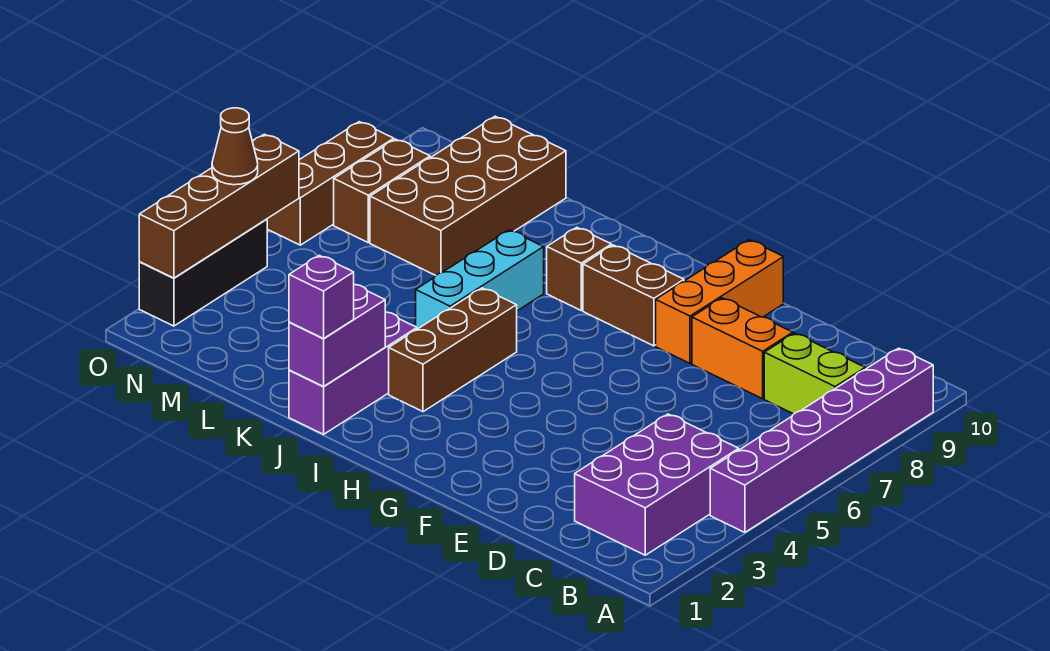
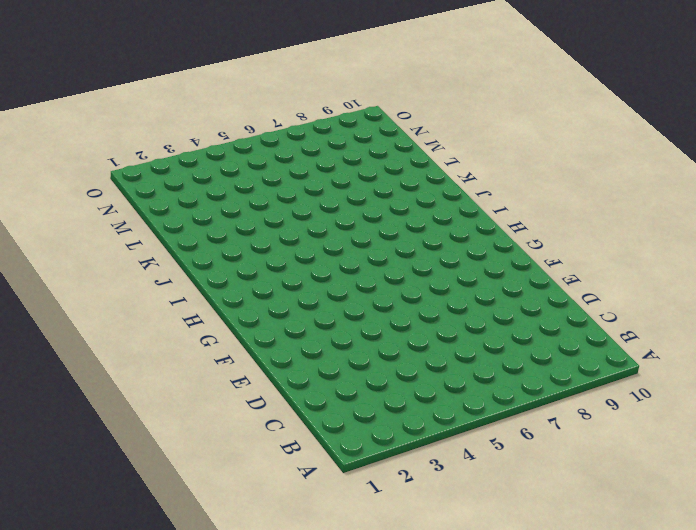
none -> purple 1x6 brick [710,348,933,532]
none -> purple 2x3 brick [575,414,739,555]
none -> lime 1x2 brick [764,333,865,414]

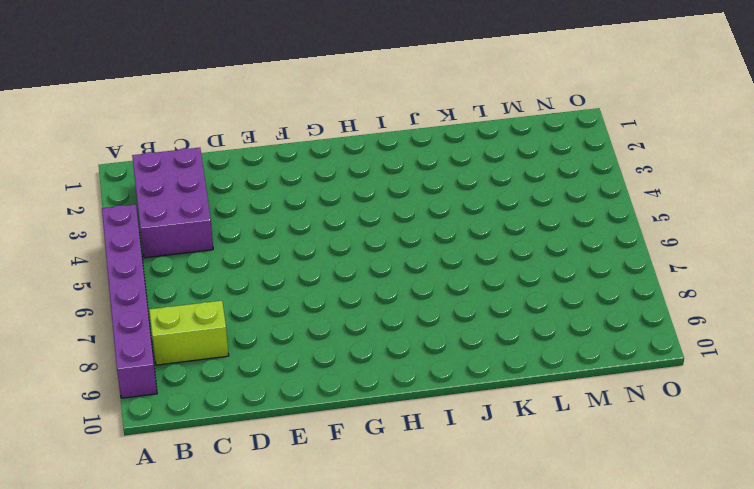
none -> orange 1x2 brick [692,298,793,399]
none -> orange 1x3 brick [656,240,783,363]
none -> brown 1x2 brick [583,245,684,346]

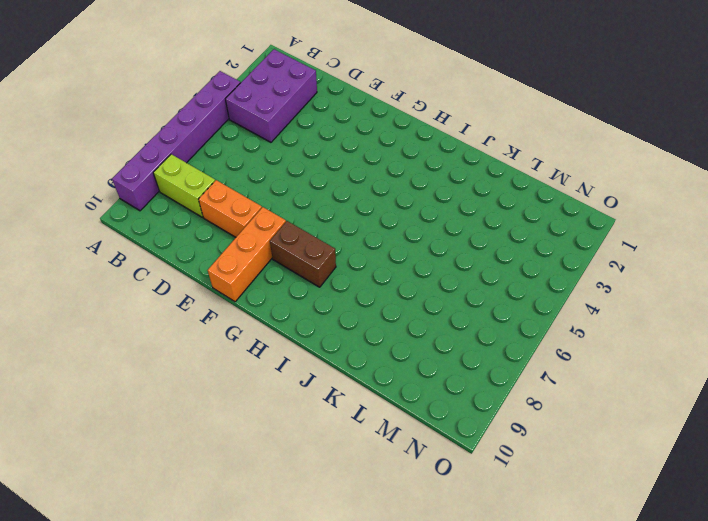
none -> brown 1x3 brick [389,288,517,412]
none -> brown 1x1 brick [547,228,611,310]
none -> purple 1x3 brick [289,312,417,434]

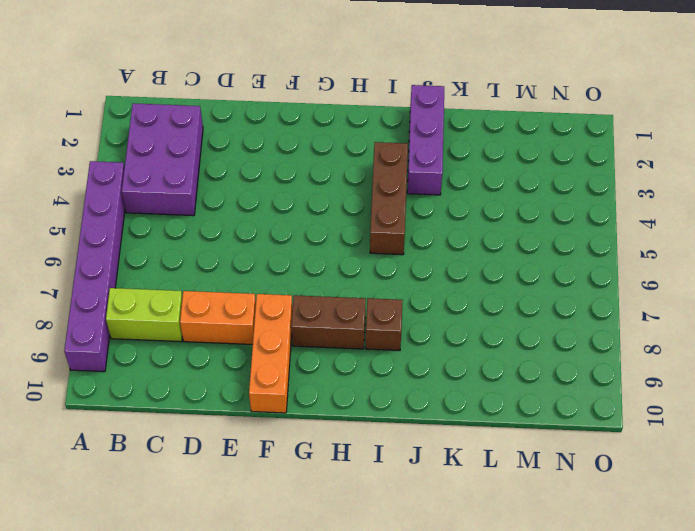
none -> cyan 1x3 brick [416,230,544,329]
none -> brown 2x4 brick [370,116,566,275]
none -> brown 1x2 brick [334,139,430,242]

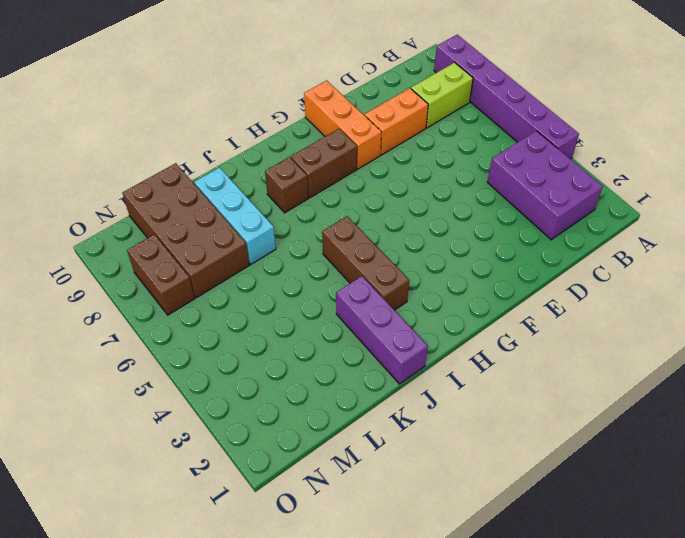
cyan 1x3 brick [194,167,276,264] -> cyan 1x3 brick moved to [416,230,544,329]
none -> black 1x3 brick [139,219,267,326]
none -> brown 1x3 brick [267,122,394,245]
none -> purple 1x2 brick [289,285,385,386]

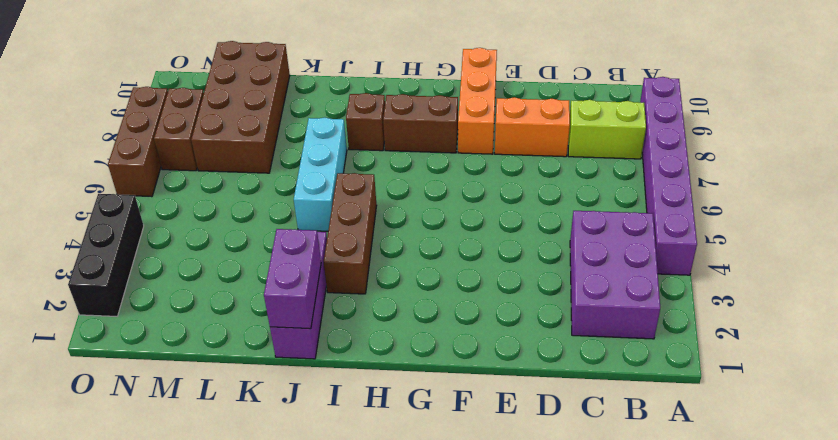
none -> brown 1x4 brick [139,134,299,278]
none -> purple 1x1 brick [289,255,354,339]
none -> brown 1x1 cone [212,108,258,185]

